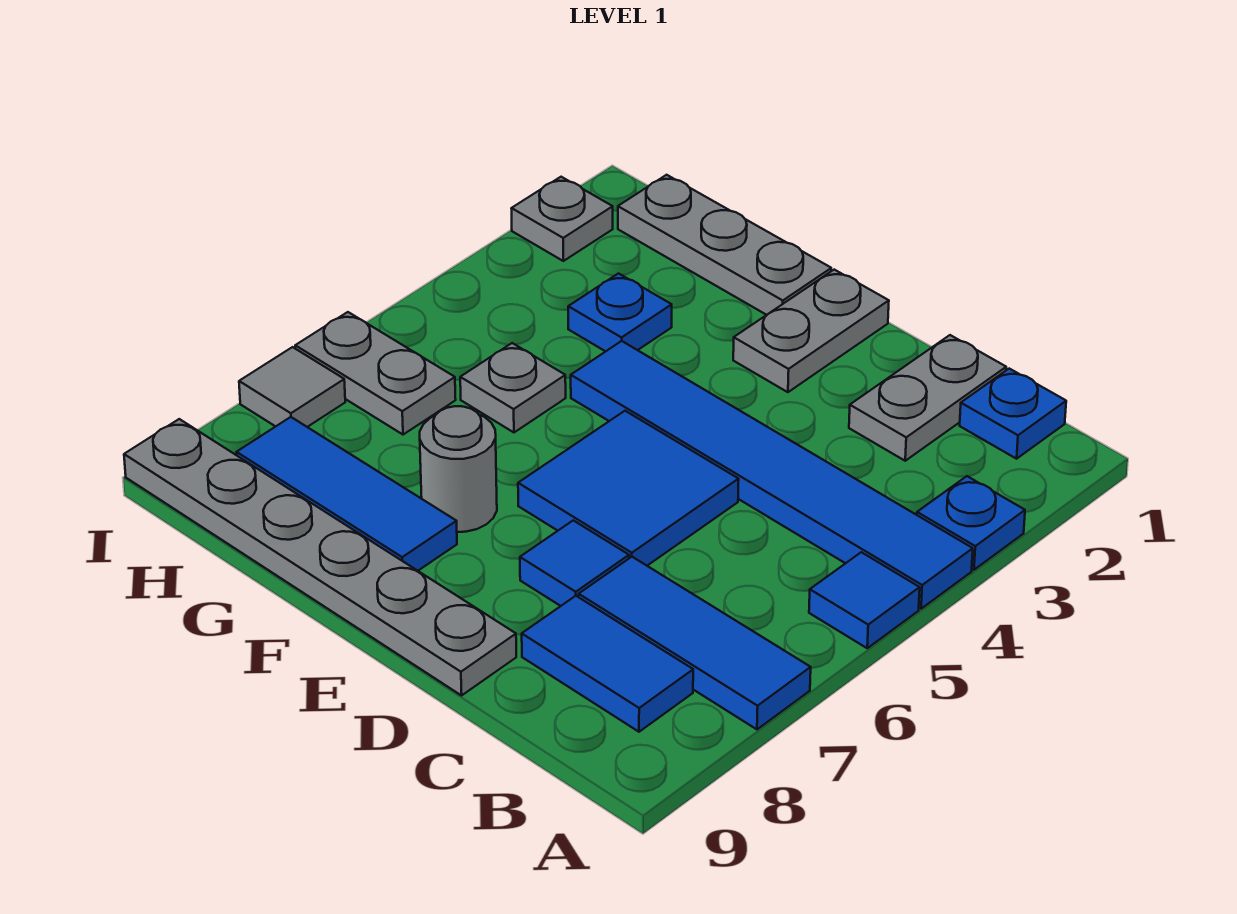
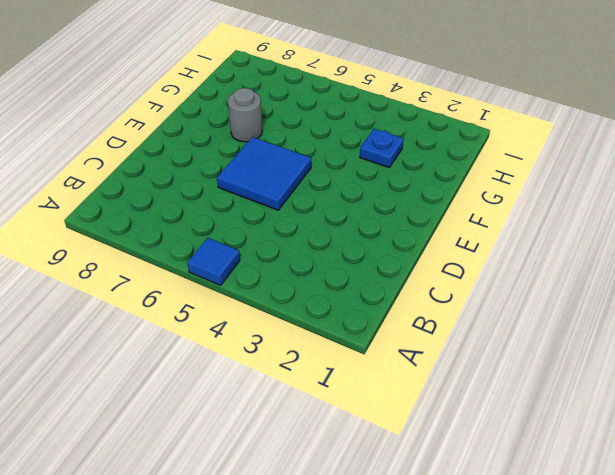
none -> blue 1x1 plate [917,476,1025,570]
none -> blue 1x6 tile [571,341,973,609]
none -> blue 1x3 tile [579,557,811,729]

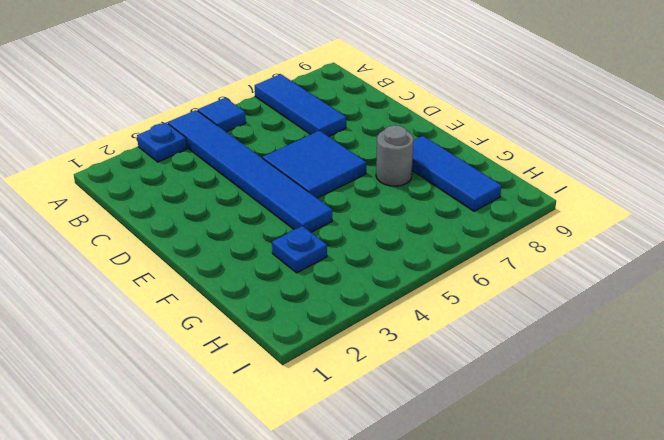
none -> blue 1x1 plate [960,369,1066,459]
none -> blue 1x2 tile [522,596,693,732]
none -> grey 1x2 plate [849,335,1006,461]

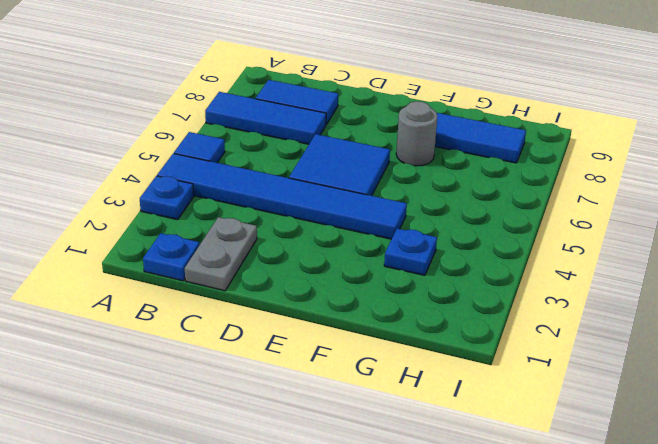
none -> blue 1x1 tile [520,520,629,606]
none -> grey 1x6 plate [124,419,516,695]
none -> grey 1x2 plate [733,270,889,392]

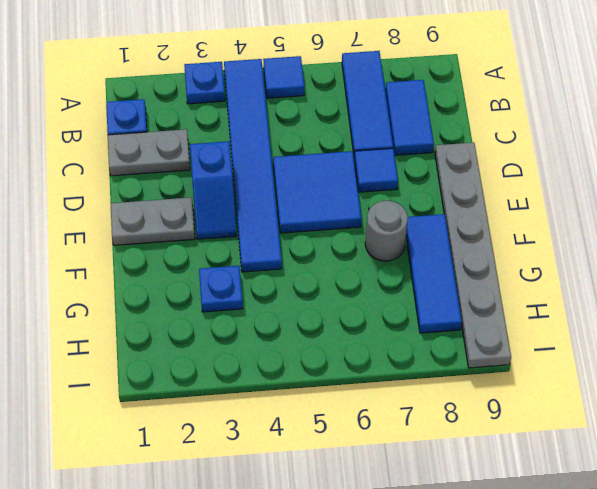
blue 1x2 slope [190,141,237,239] -> none
none -> grey 1x3 plate [618,175,831,315]
none -> grey 1x1 plate [460,343,566,432]
none -> grey 1x2 plate [295,312,456,435]

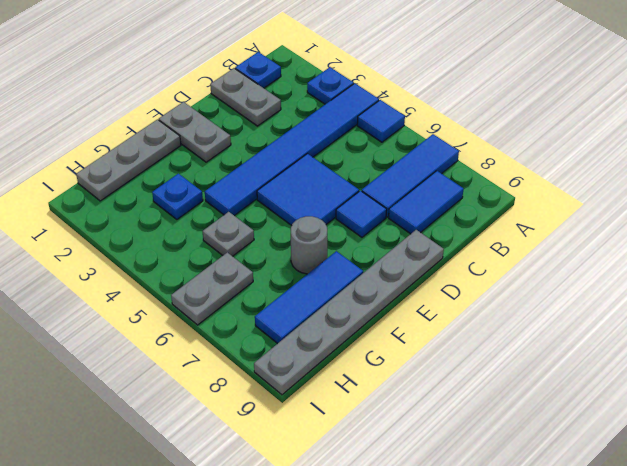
none -> grey 1x1 plate [511,177,613,261]
none -> grey 1x1 tile [239,347,345,427]

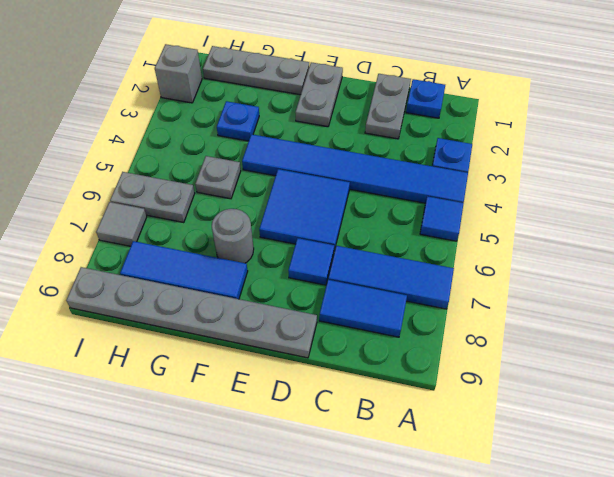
grey 1x1 brick [155,44,202,103] -> grey 1x1 plate [511,177,613,261]

